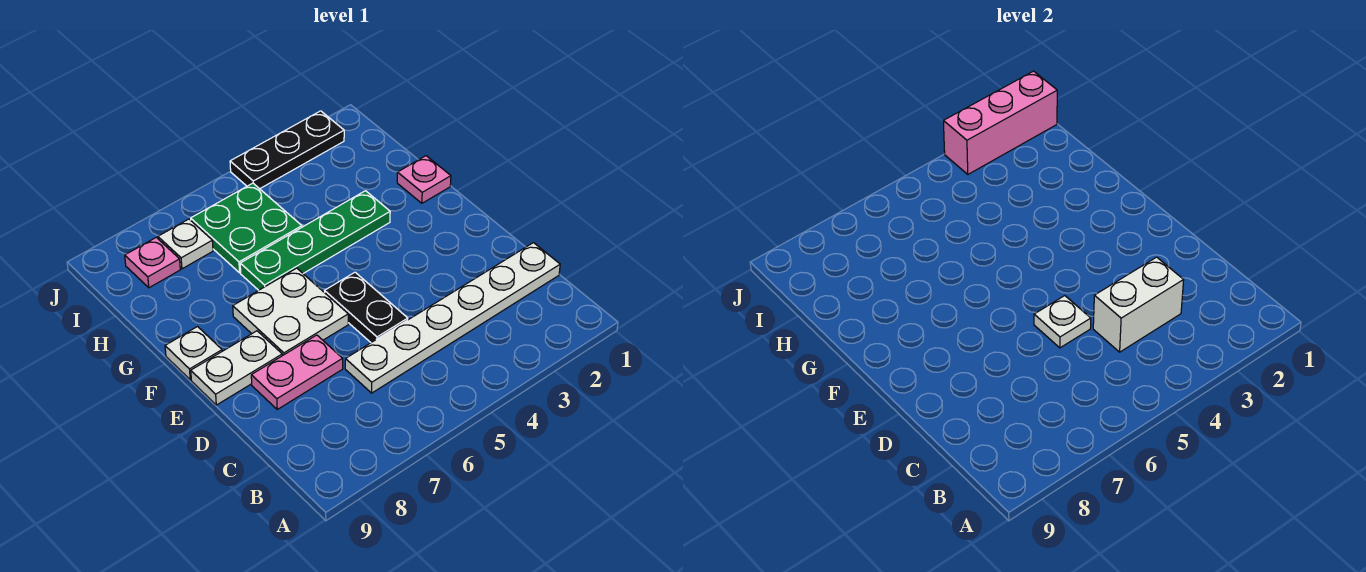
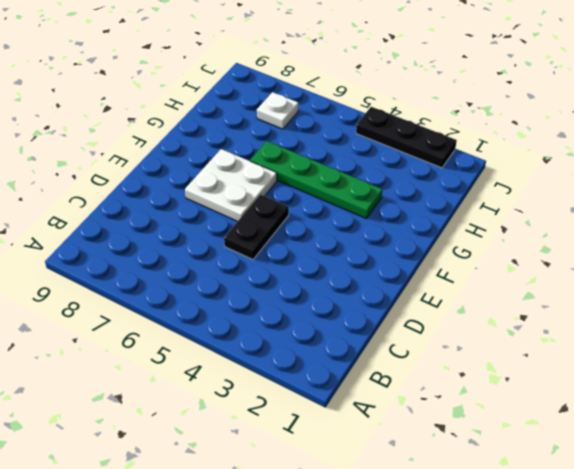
none -> white 1x6 plate [345,243,560,393]
none -> pink 1x2 plate [251,335,343,409]
none -> white 1x2 plate [191,331,282,405]

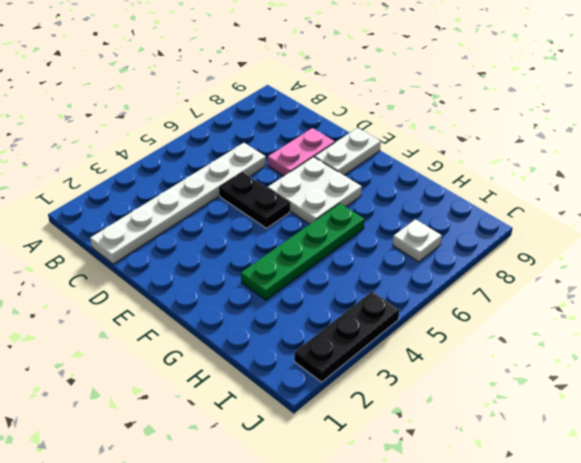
none -> white 1x1 plate [165,327,222,380]
none -> pink 1x1 plate [397,156,451,203]
none -> green 2x2 plate [191,183,302,273]

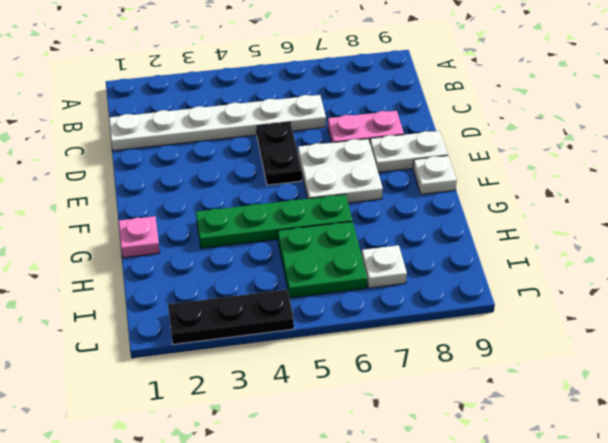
none -> pink 1x1 plate [125,237,180,288]
none -> white 1x2 brick [1093,257,1184,352]
none -> white 1x1 plate [1034,296,1091,348]

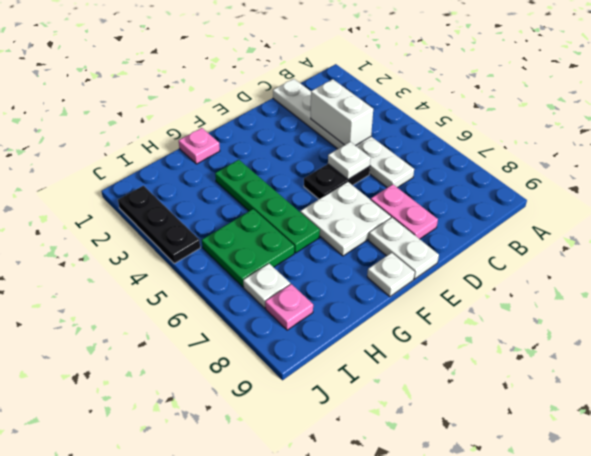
none -> pink 1x3 brick [943,71,1057,174]

